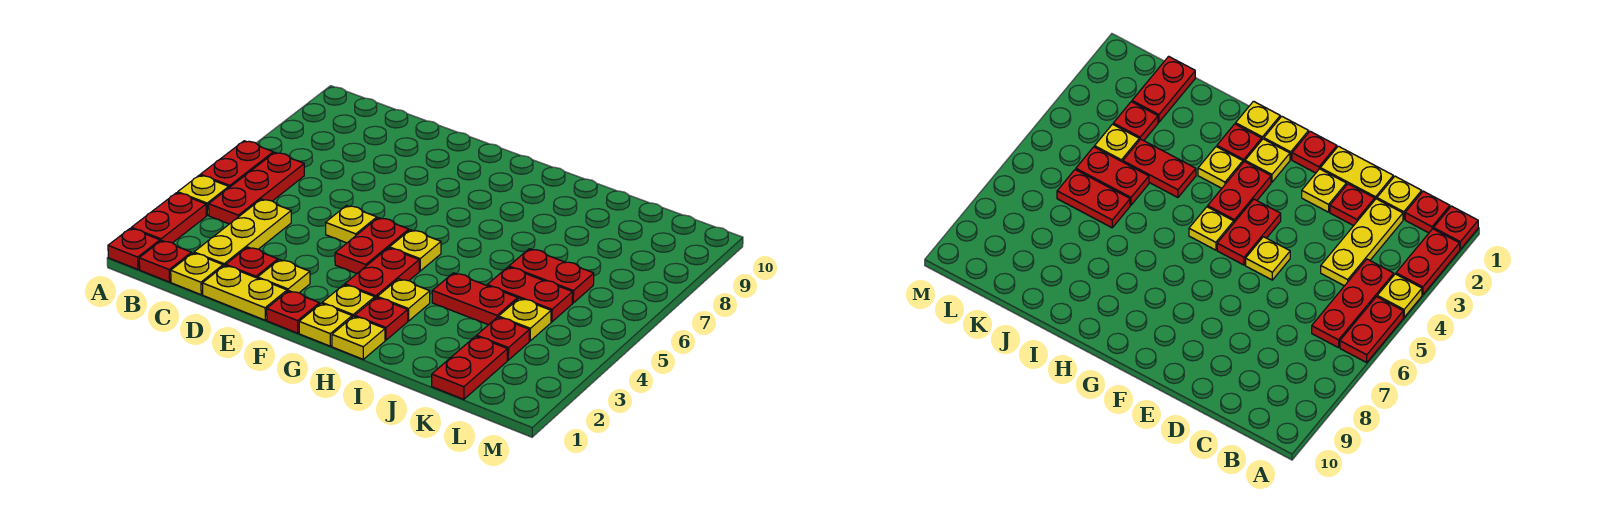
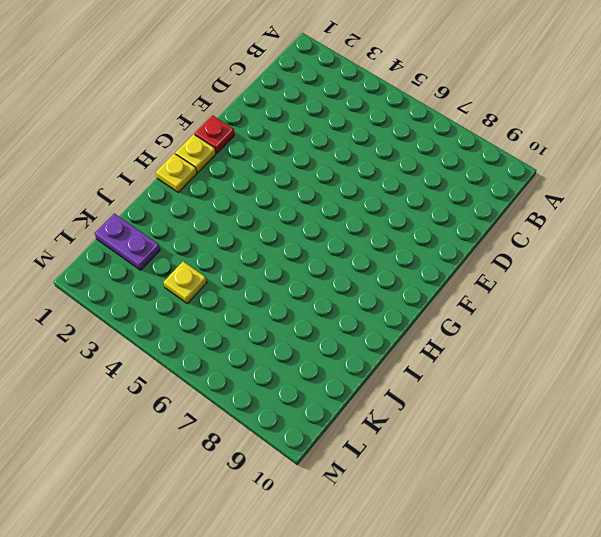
purple 1x2 plate [95,213,160,270] -> red 1x2 plate [432,336,508,399]
none -> red 1x1 plate [108,228,160,269]
none -> red 1x2 plate [131,193,206,243]
none -> yellow 1x1 plate [178,175,229,215]

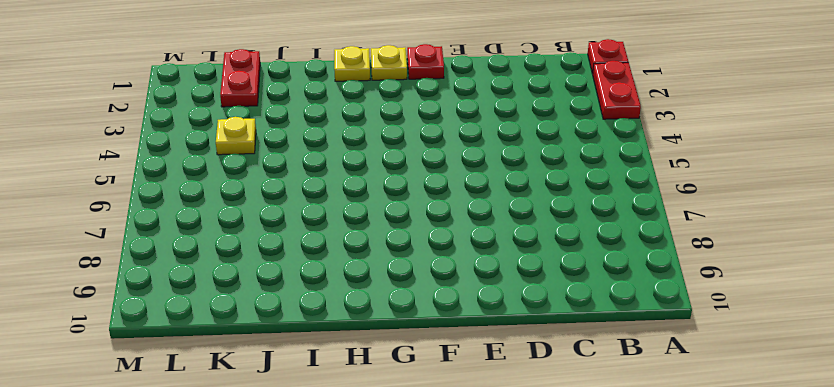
none -> yellow 1x1 plate [178,175,229,215]
none -> red 1x2 plate [200,141,273,188]
none -> red 1x1 plate [139,240,191,282]

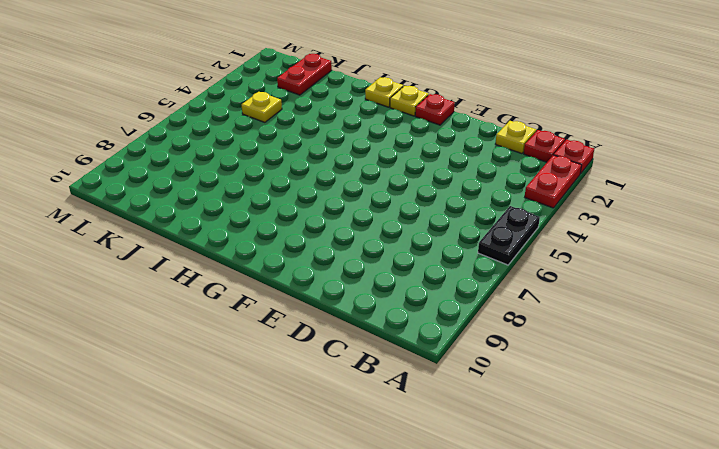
black 1x2 plate [478,206,540,265] -> red 1x2 plate [200,141,273,188]
none -> yellow 1x1 plate [178,175,229,215]
none -> red 1x3 plate [209,153,304,224]
none -> yellow 1x3 plate [194,199,291,266]

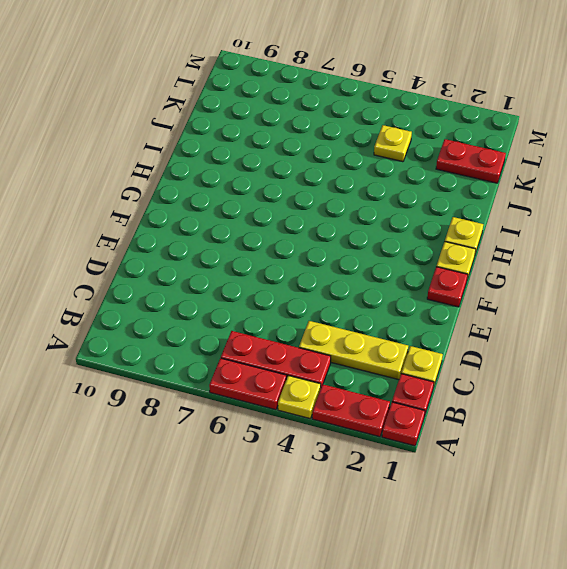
none -> yellow 1x2 plate [202,265,287,320]
none -> red 1x1 plate [226,247,278,278]
none -> yellow 1x1 plate [258,260,310,293]

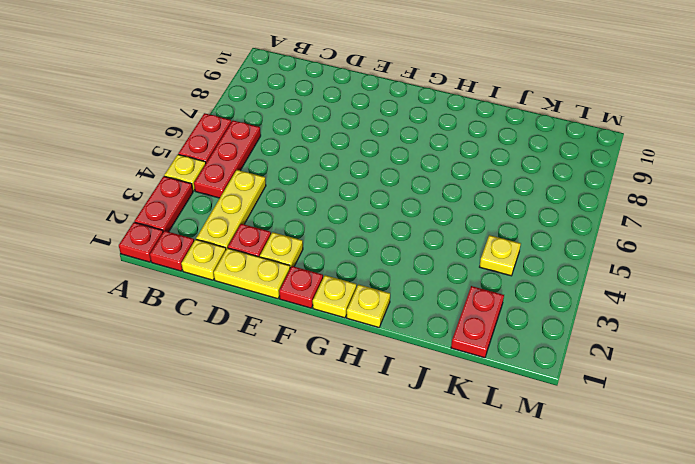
none -> yellow 1x1 plate [325,205,377,243]
none -> red 1x2 plate [335,218,409,274]
none -> yellow 1x1 plate [322,285,375,317]

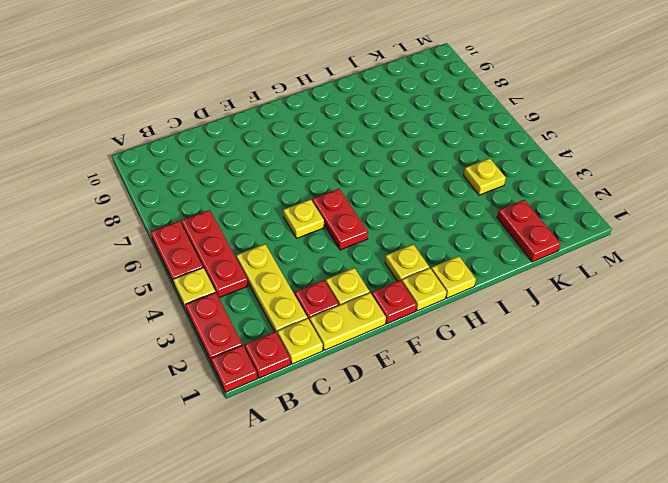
none -> red 1x2 plate [345,248,419,298]
none -> yellow 1x1 plate [389,230,441,271]
none -> red 1x1 plate [355,297,408,340]

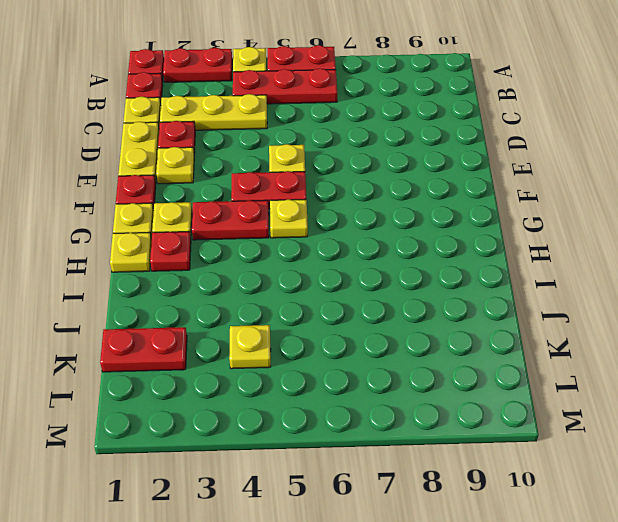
none -> yellow 1x1 plate [377,279,430,321]
none -> red 1x2 plate [432,273,518,325]
none -> red 1x2 plate [487,267,573,322]

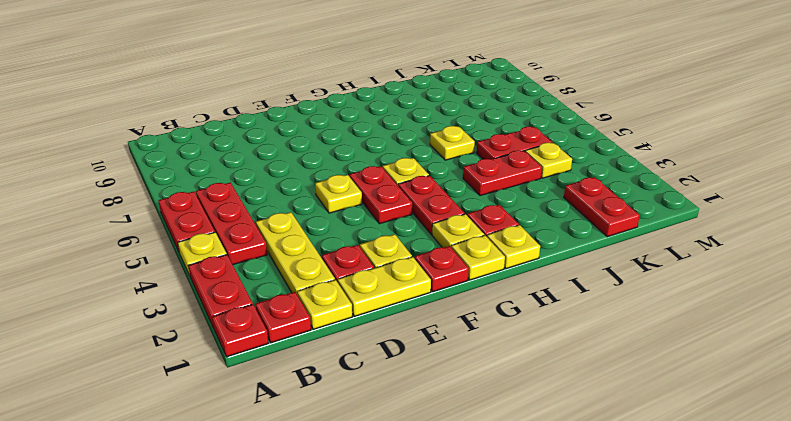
yellow 1x1 plate [430,126,475,160] -> yellow 1x1 plate moved to [377,279,430,321]
none -> red 1x2 plate [509,249,594,303]
none -> red 1x1 plate [477,317,529,360]

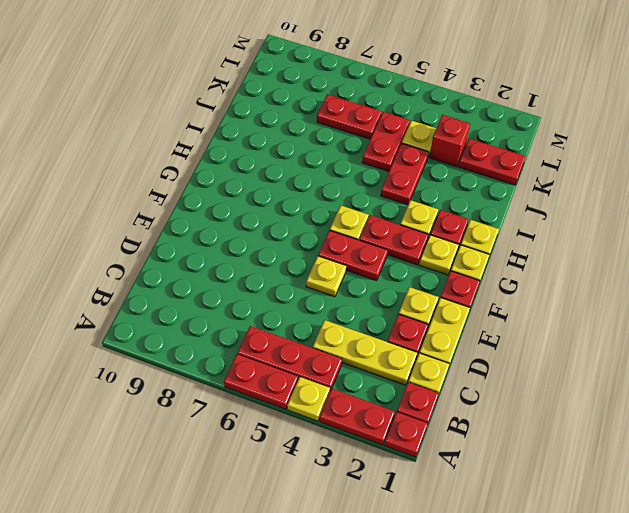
red 1x1 brick [430,115,470,167] -> red 1x1 plate [477,317,529,360]
red 1x2 plate [317,94,382,139] -> red 1x2 plate turned to [509,249,594,303]

